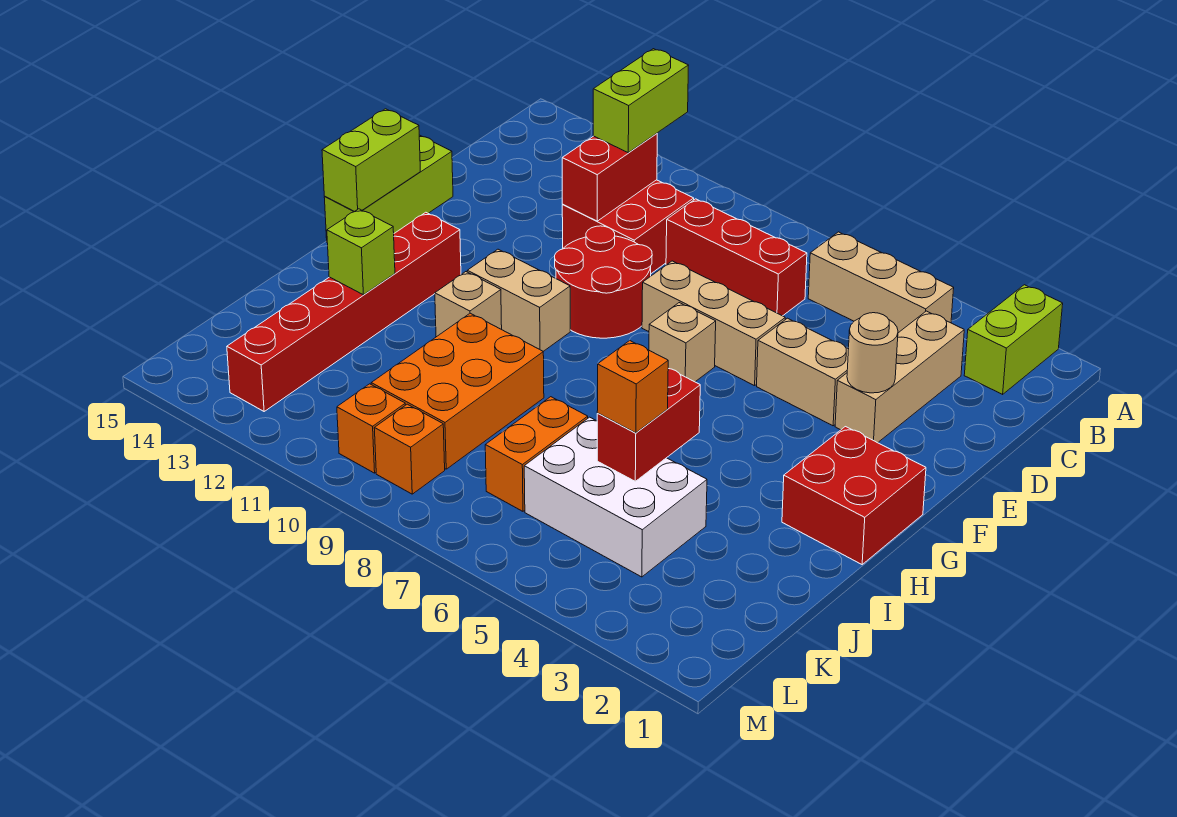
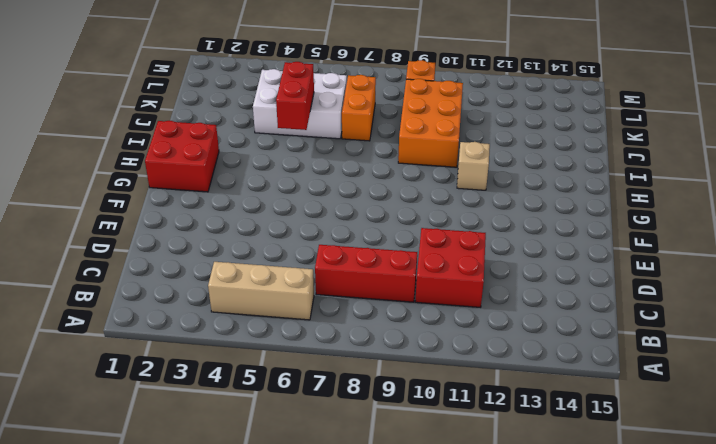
none -> lime 1x2 brick [964,285,1063,394]
none -> tan 1x3 brick [835,311,964,443]
none -> tan 1x2 brick [757,318,848,426]

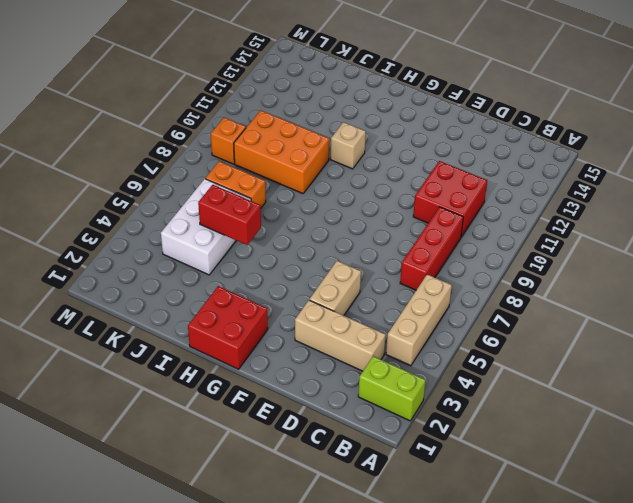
none -> tan 1x3 brick [642,261,785,386]
none -> red 2x2 round brick [555,226,652,338]
none -> lime 1x3 brick [324,135,453,238]

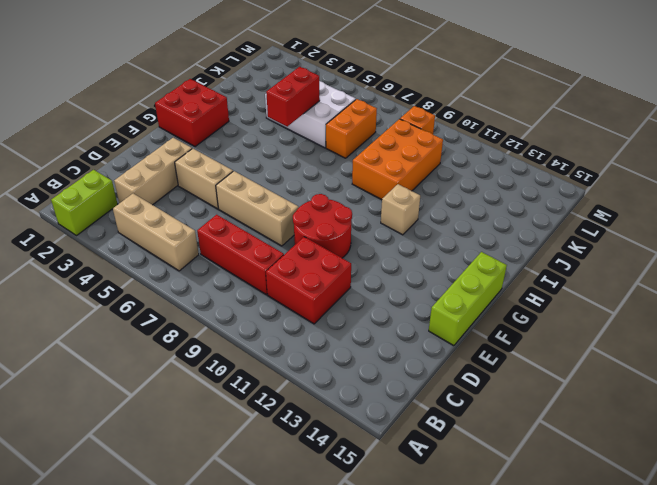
none -> tan 1x1 brick [649,303,716,382]
none -> tan 1x2 brick [467,249,570,351]
none -> red 1x6 brick [227,212,461,411]

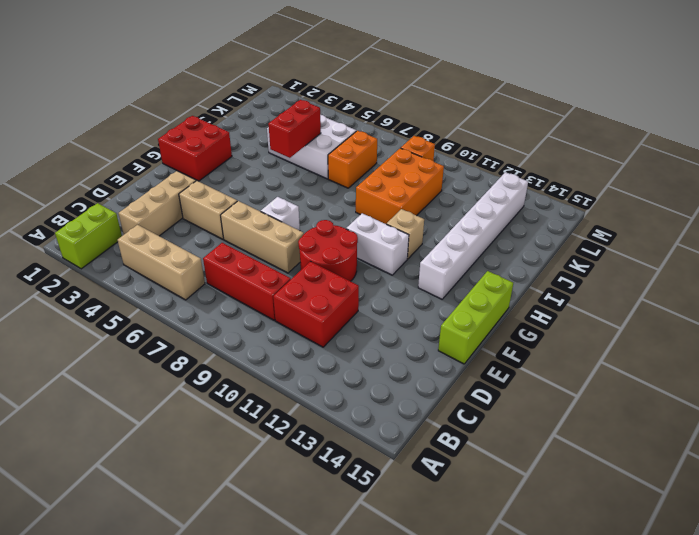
white 1x1 brick [261,197,300,231] -> tan 1x1 brick [649,303,716,382]
white 1x2 brick [346,213,409,275] -> tan 1x2 brick [467,249,570,351]
white 1x6 brick [418,172,528,299] -> red 1x6 brick [227,212,461,411]
none -> orange 1x1 brick [337,384,405,473]
none -> red 1x2 brick [562,133,657,221]
none -> tan 1x1 round brick [847,313,898,393]

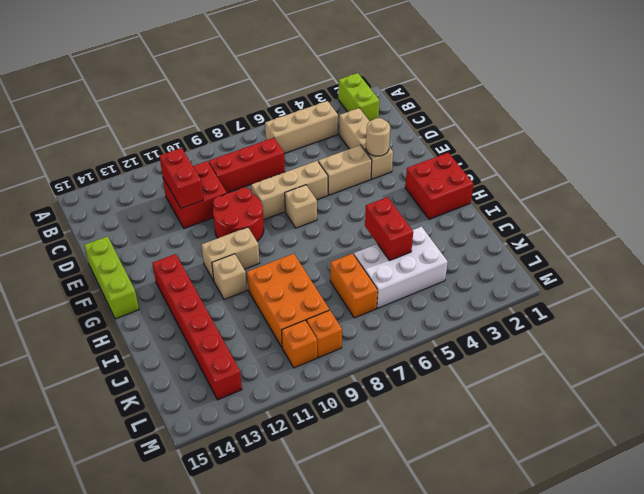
none -> lime 1x2 brick [322,109,420,212]
none -> lime 1x1 brick [327,209,395,295]
none -> lime 1x2 brick [593,49,689,153]

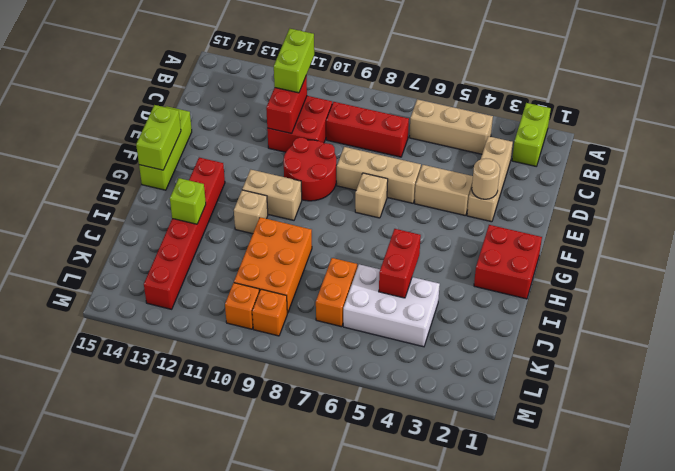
none -> orange 1x1 brick [597,340,668,433]

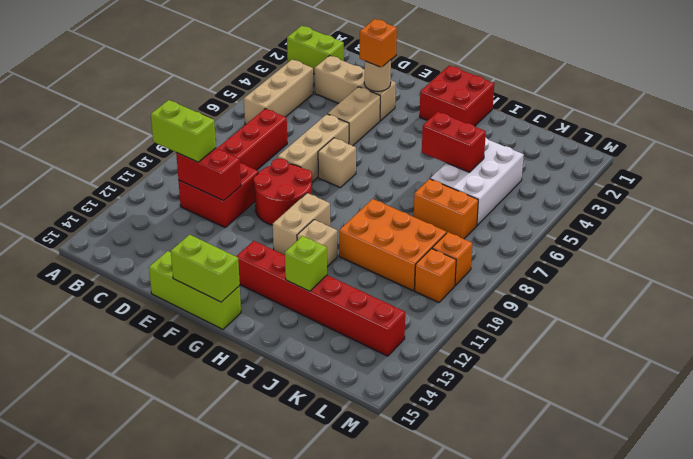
orange 1x1 brick [360,19,397,67] -> orange 1x1 brick moved to [597,340,668,433]

